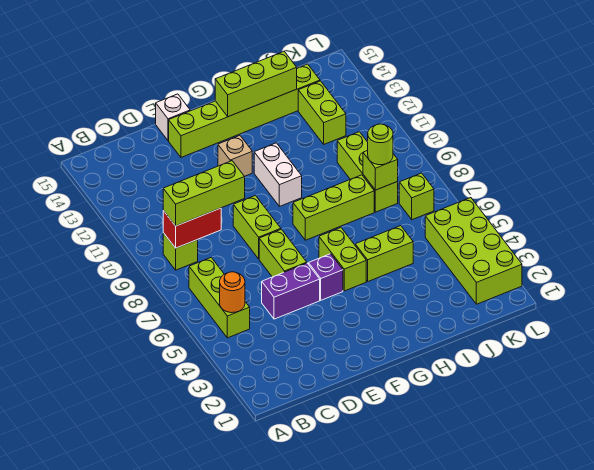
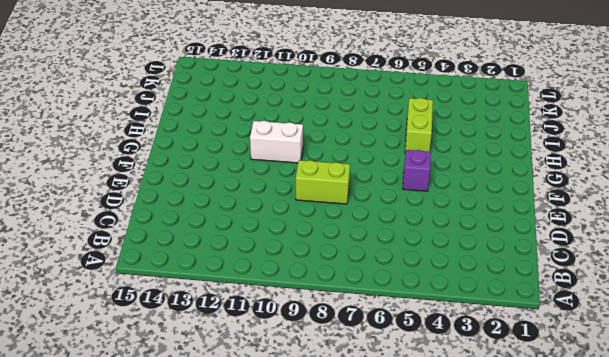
none -> lime 1x3 brick [189,257,250,338]
none -> lime 1x1 brick [163,233,198,270]
none -> purple 1x2 brick [262,263,320,319]

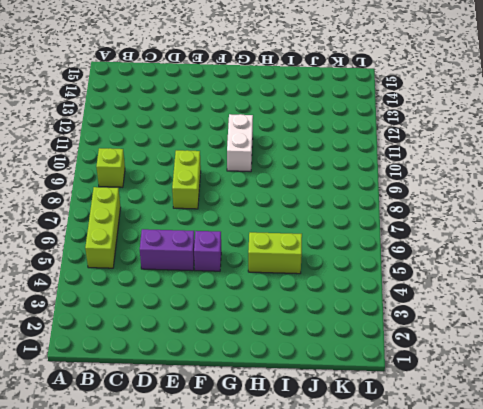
none -> lime 1x2 brick [259,229,307,277]
none -> lime 1x6 brick [169,64,320,157]
none -> white 1x1 brick [156,94,190,141]

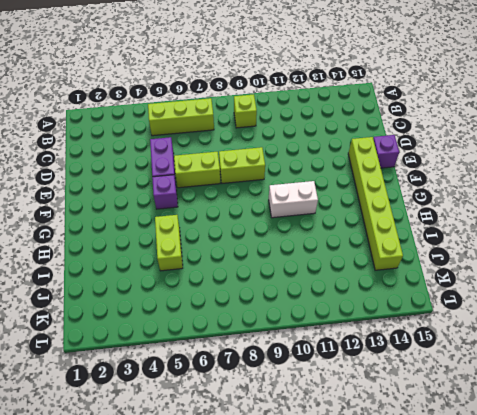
purple 1x1 brick [373,135,399,168] -> white 1x1 brick [156,94,190,141]
none -> tan 1x1 brick [218,136,252,176]
none -> lime 1x2 brick [319,228,366,291]
none -> lime 1x3 brick [293,175,374,240]

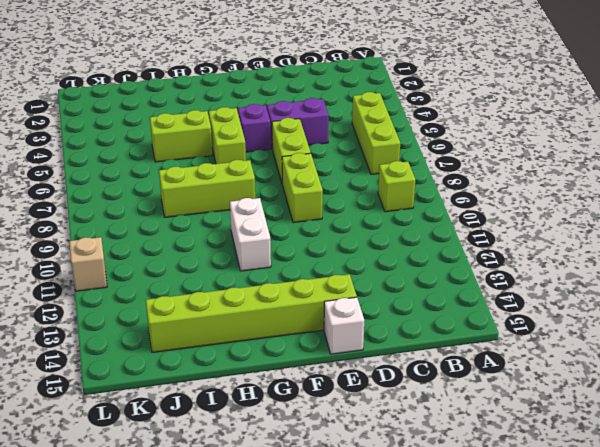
tan 1x1 brick [69,237,107,291] -> tan 1x1 brick moved to [218,136,252,176]
none -> lime 1x3 brick [337,132,398,212]
none -> lime 1x2 brick [298,81,346,144]
none -> lime 2x4 brick [425,198,522,304]

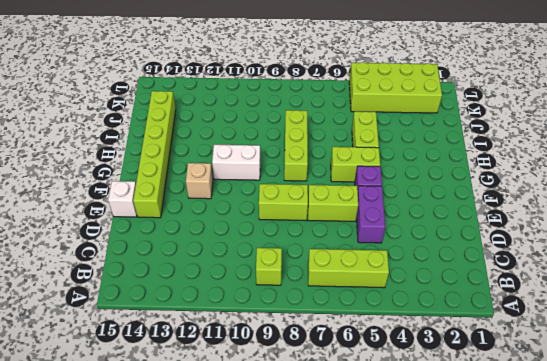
none -> lime 1x3 brick [337,132,398,212]
none -> lime 1x2 brick [298,81,346,144]
none -> lime 1x1 brick [399,173,434,220]

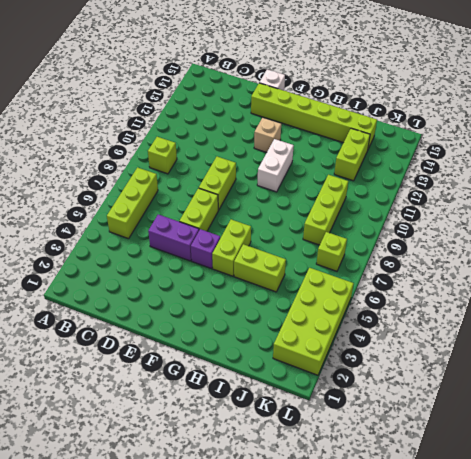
none -> lime 1x3 brick [293,175,374,240]
none -> orange 1x1 round brick [220,272,245,313]
none -> red 1x2 brick [163,208,221,248]

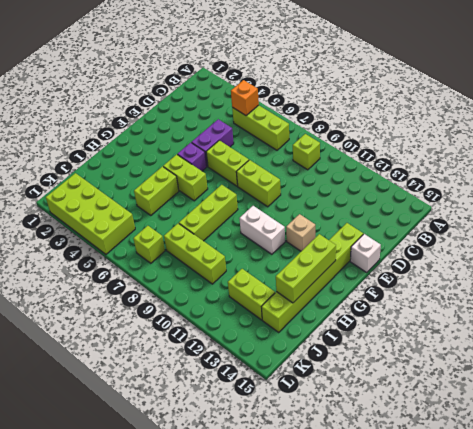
orange 1x1 brick [231,80,259,116] -> orange 1x1 round brick [220,272,245,313]
none -> red 1x2 brick [163,208,221,248]
none -> lime 1x1 brick [363,150,398,190]
none -> lime 1x3 brick [163,161,245,226]

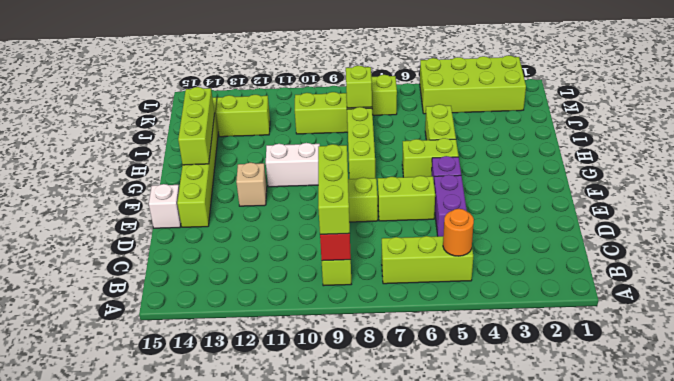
none -> lime 1x1 round brick [368,124,393,165]

